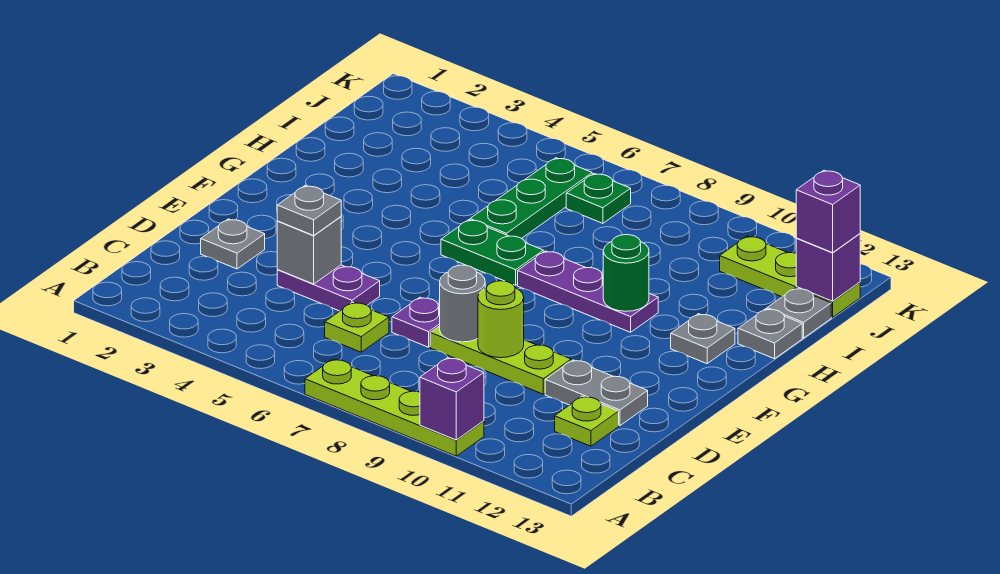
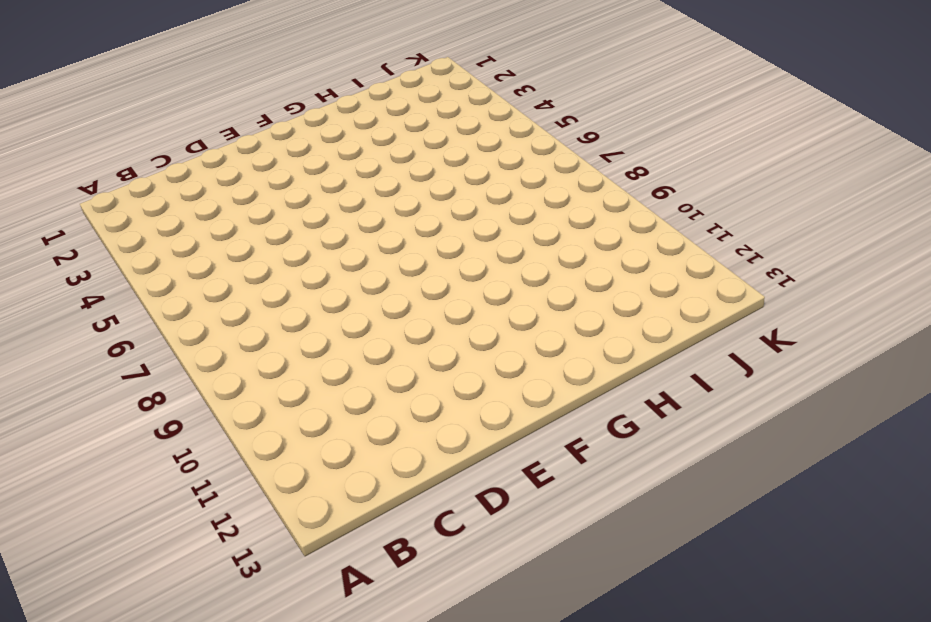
none -> lime 1x4 plate [305,359,484,456]
none -> lime 1x1 plate [325,302,389,352]
none -> lime 1x1 plate [555,396,619,446]

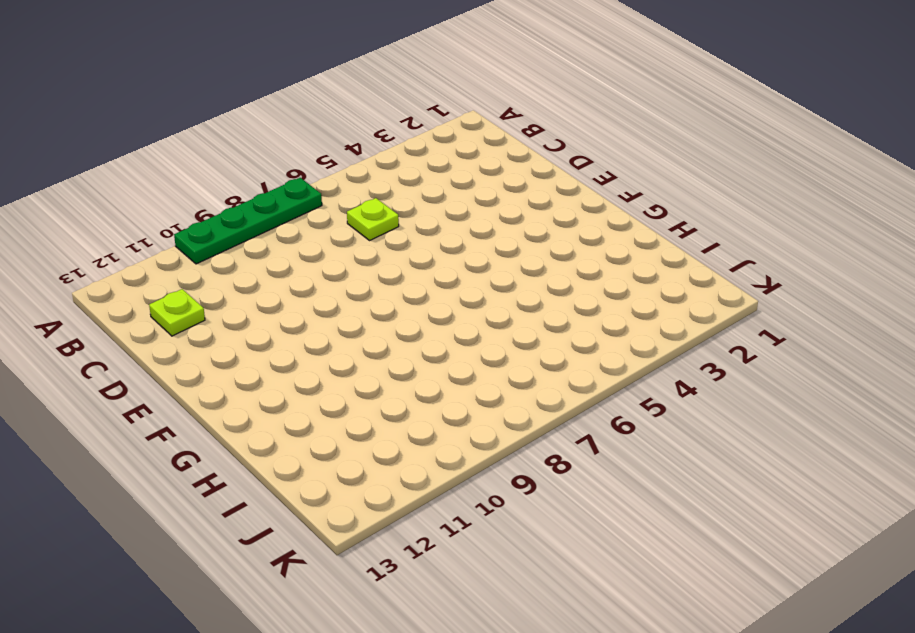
green 1x4 plate [174,178,322,264] -> lime 1x4 plate [305,359,484,456]
none -> grey 1x1 plate [201,219,265,269]
none -> purple 1x2 plate [277,265,380,311]
none -> purple 1x1 plate [392,297,440,347]

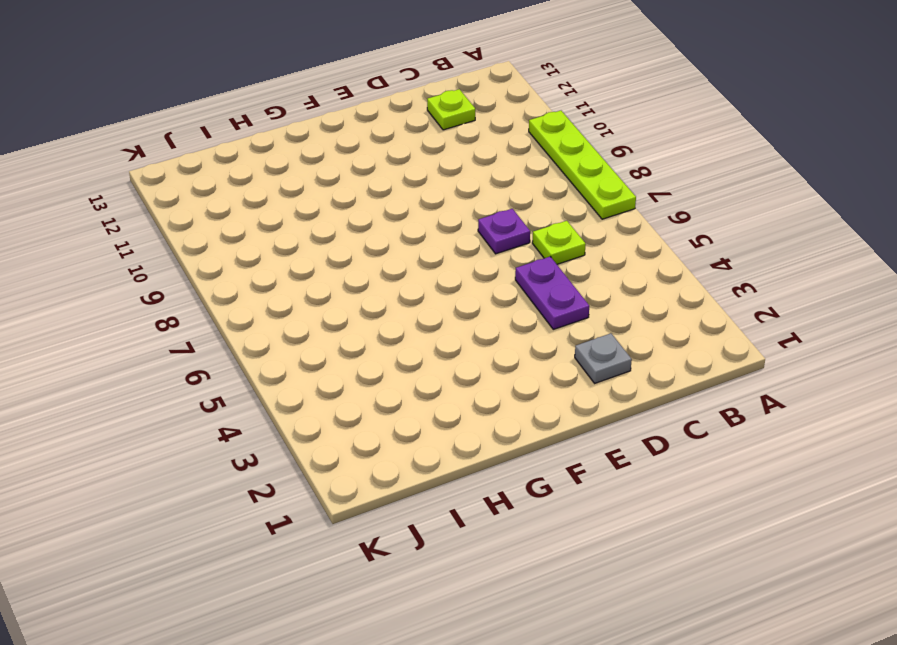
none -> lime 1x3 plate [430,326,571,394]
none -> grey 1x2 plate [545,360,648,426]
none -> green 1x2 plate [441,220,543,285]

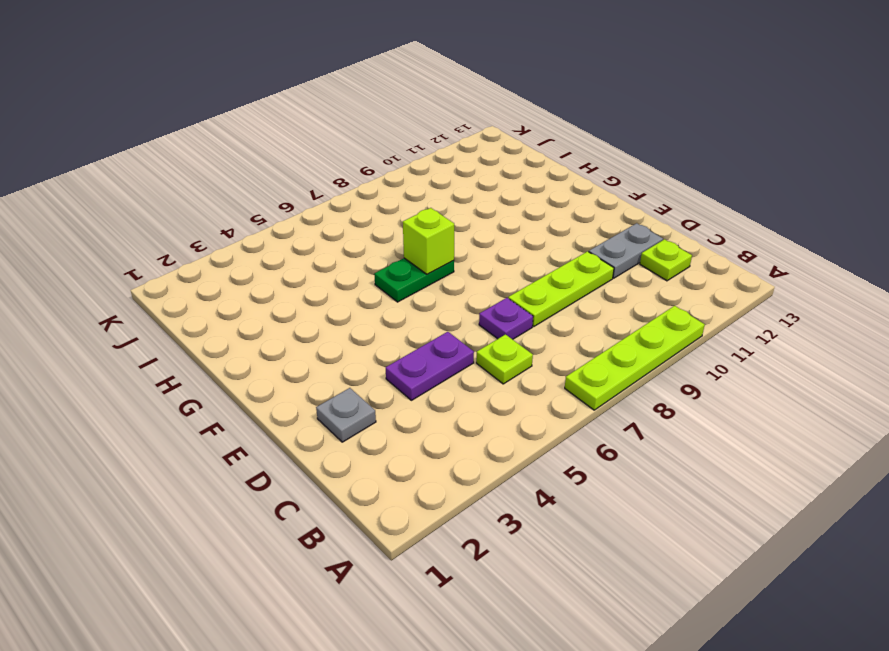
lime 1x1 brick [403,208,454,274] -> none
none -> purple 1x3 plate [518,251,658,332]
none -> grey 1x1 plate [671,314,735,364]
none -> green 1x3 plate [470,158,592,239]

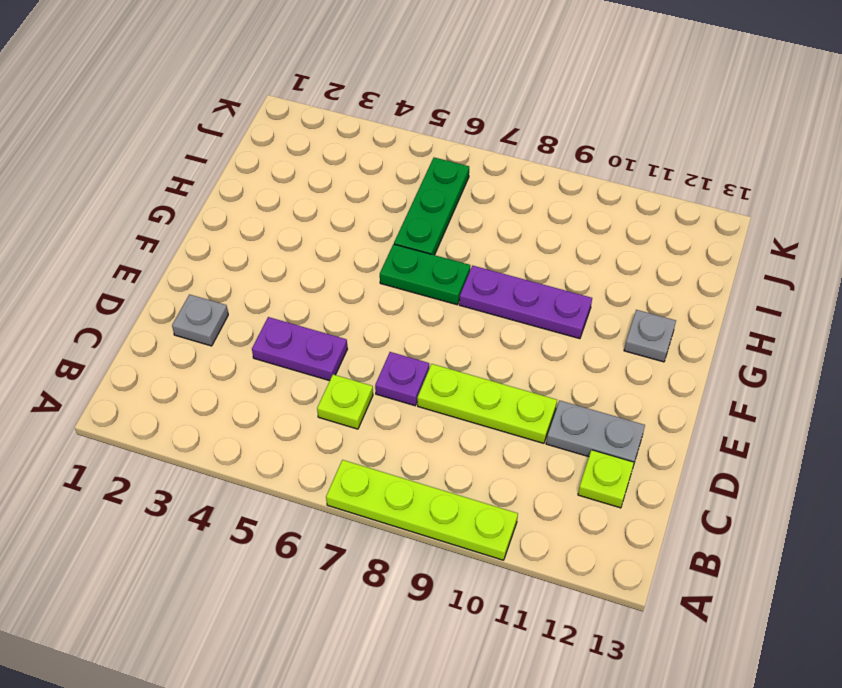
none -> grey 1x1 plate [738,309,802,359]
none -> grey 1x1 plate [767,288,831,338]
none -> green 1x1 plate [566,173,631,223]

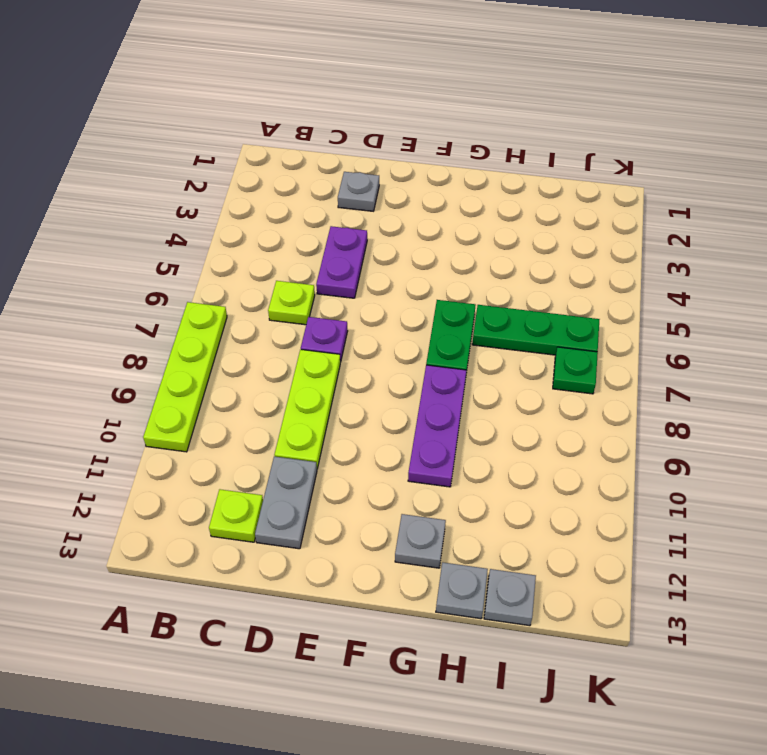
none -> lime 1x3 plate [720,236,860,317]
none -> purple 1x1 brick [420,358,484,440]
none -> grey 1x1 brick [277,217,341,284]

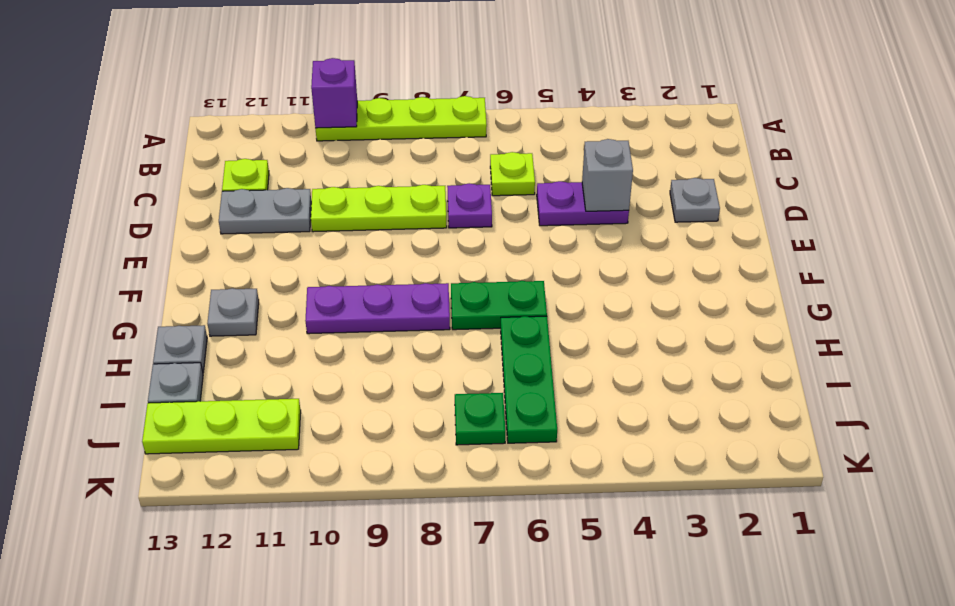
none -> grey 1x1 round brick [440,265,485,342]
none -> lime 1x1 round brick [478,281,524,358]
none -> green 1x1 round brick [603,235,649,311]

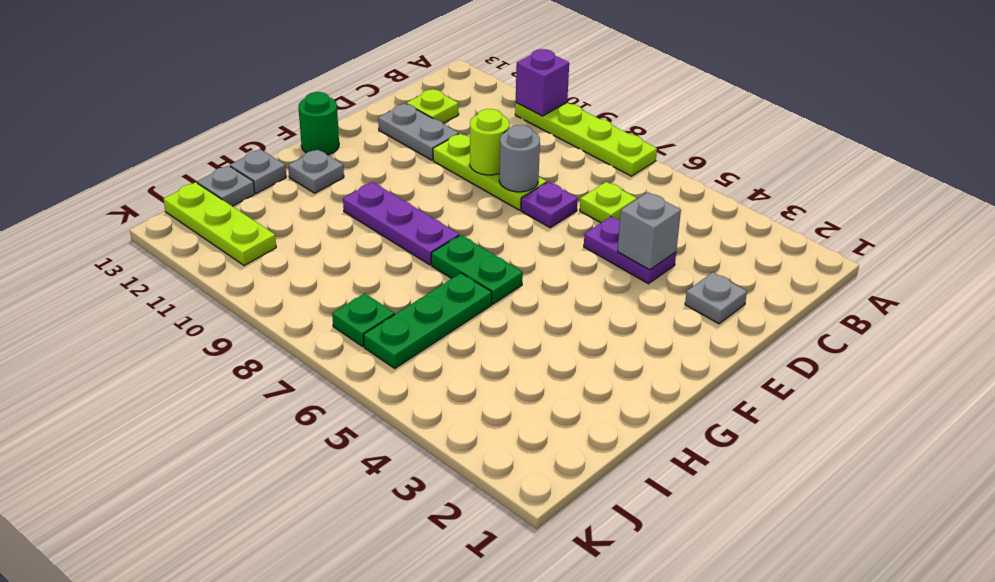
green 1x1 round brick [298,92,339,155] -> green 1x1 round brick moved to [603,235,649,311]
none -> purple 1x1 brick [796,234,860,301]
none -> grey 1x1 plate [277,186,341,235]
none -> purple 1x1 brick [796,170,860,253]

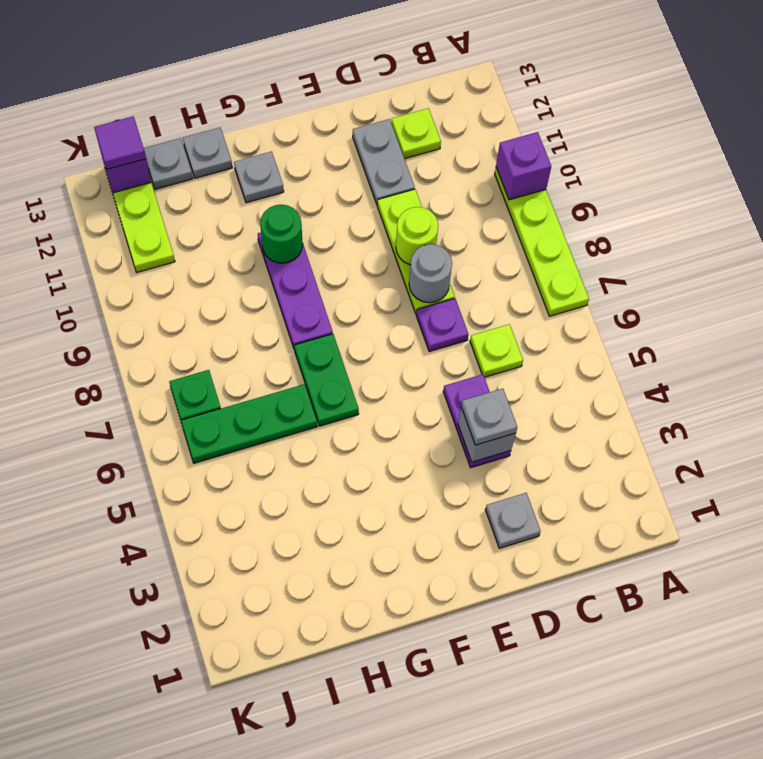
purple 1x1 tile [94,116,146,169] -> purple 1x1 brick [796,170,860,253]

